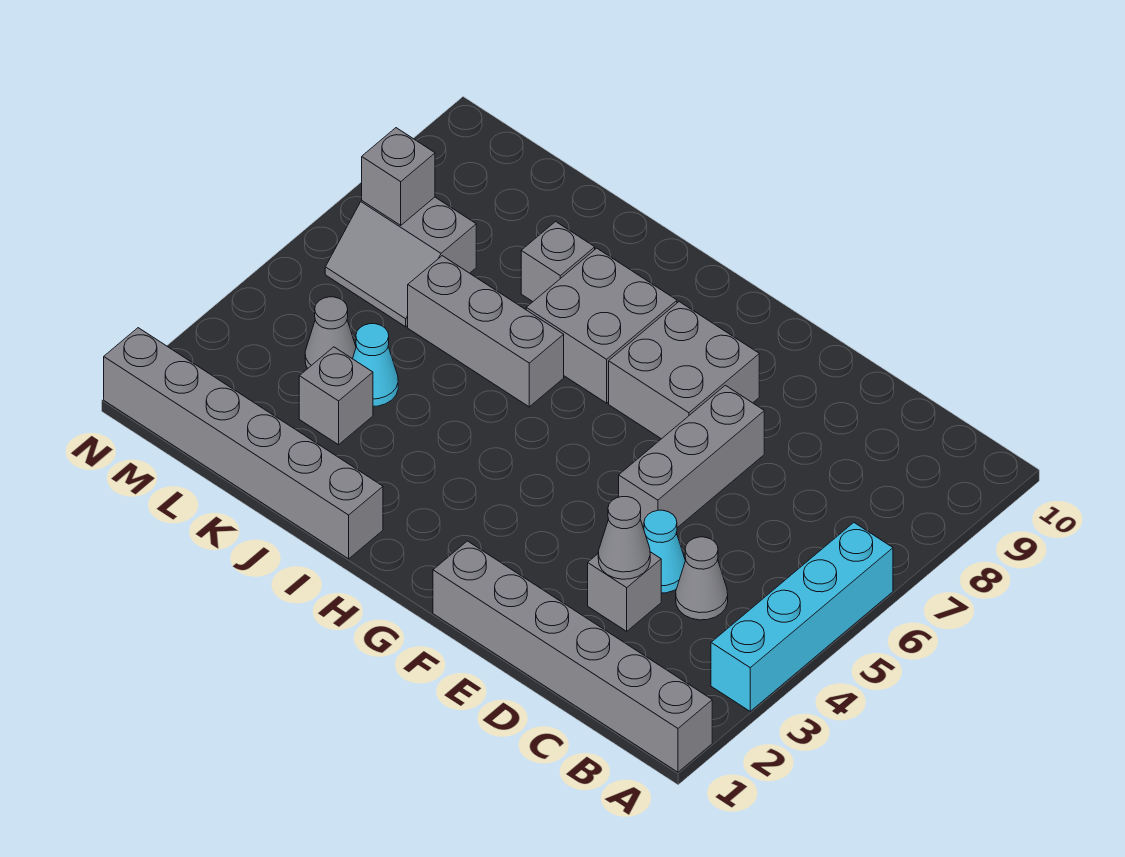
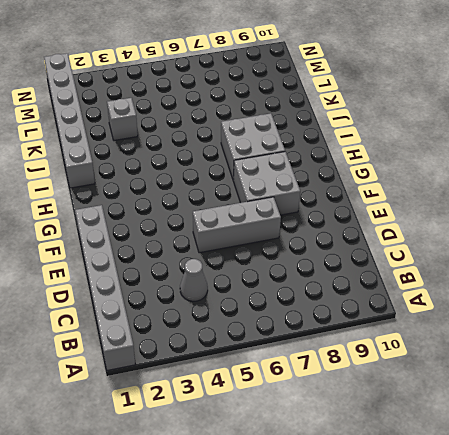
none -> cyan 1x4 brick [711,523,893,711]
none -> grey 1x1 brick [588,552,661,631]
none -> cyan 1x1 cone [644,510,685,593]

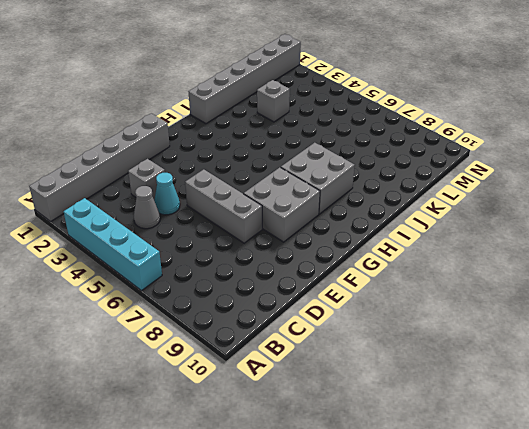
none -> grey 1x3 brick [408,256,564,407]
none -> grey 1x1 brick [521,222,595,302]
none -> cyan 1x1 cone [353,324,398,406]

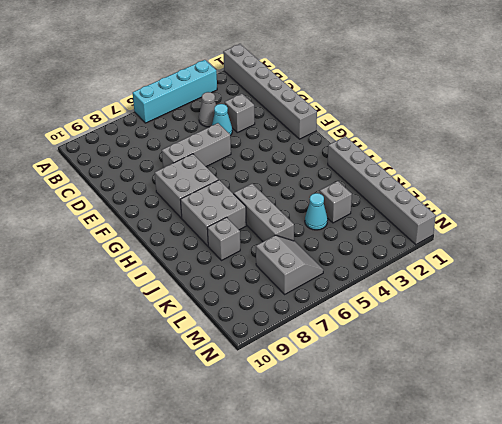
none -> grey 1x1 cone [305,297,356,368]
none -> grey 1x1 cone [598,497,650,579]
none -> grey 1x1 brick [362,128,435,225]

